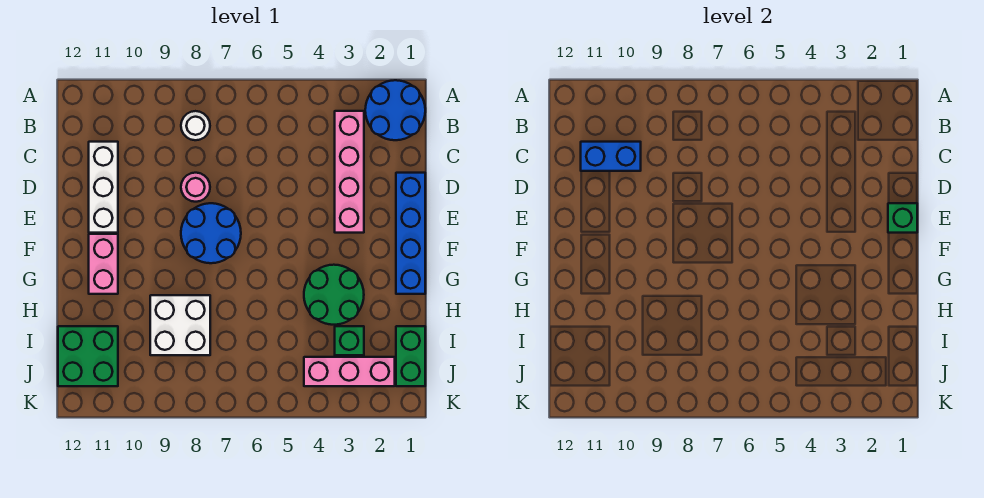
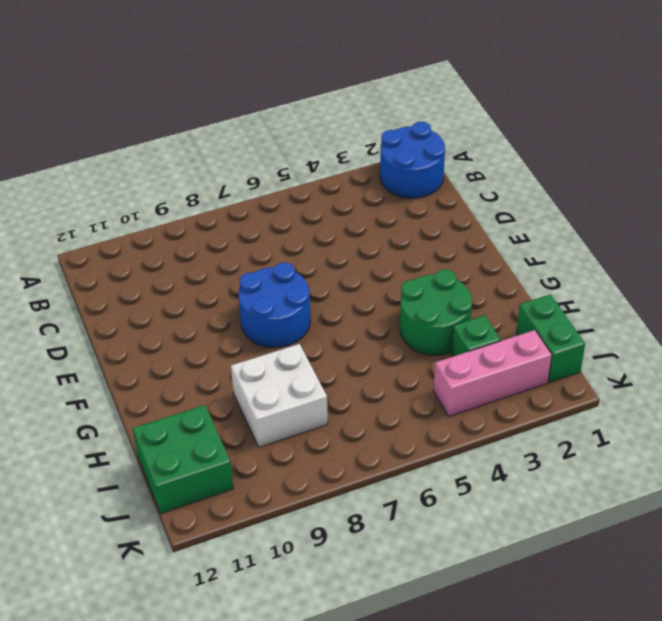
none -> pink 1x4 brick [335,111,364,233]
none -> white 1x1 round brick [181,111,210,140]
none -> white 1x3 brick [89,142,118,233]

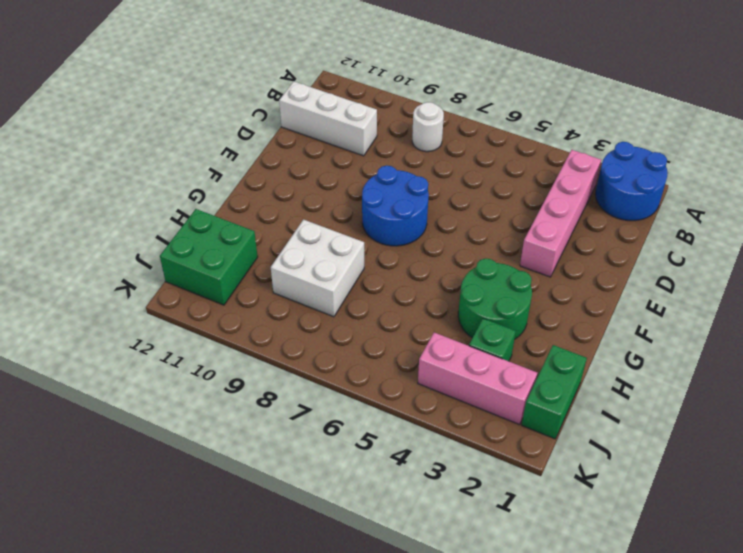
white 1x3 brick [279,81,377,156] -> white 1x3 brick turned to [89,142,118,233]
none -> blue 1x4 brick [396,173,425,294]
none -> pink 1x1 round brick [181,173,210,202]
none -> pink 1x2 brick [89,234,118,294]

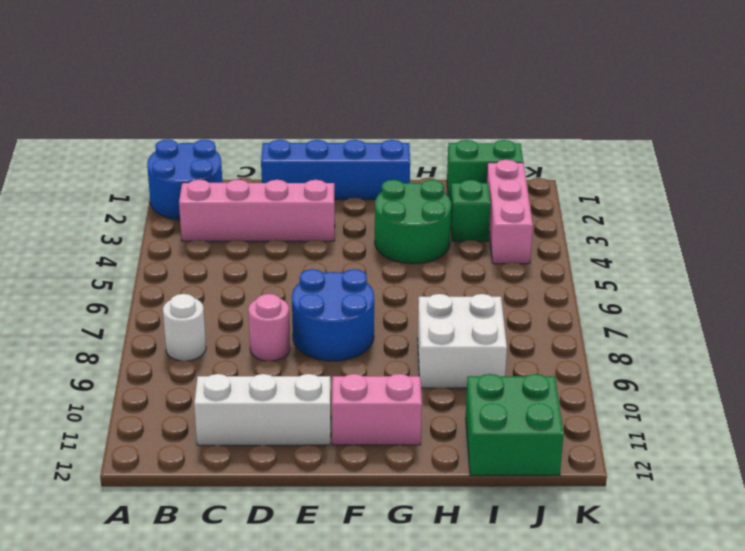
none -> blue 1x2 brick [581,142,641,171]
none -> green 1x1 brick [888,203,917,233]

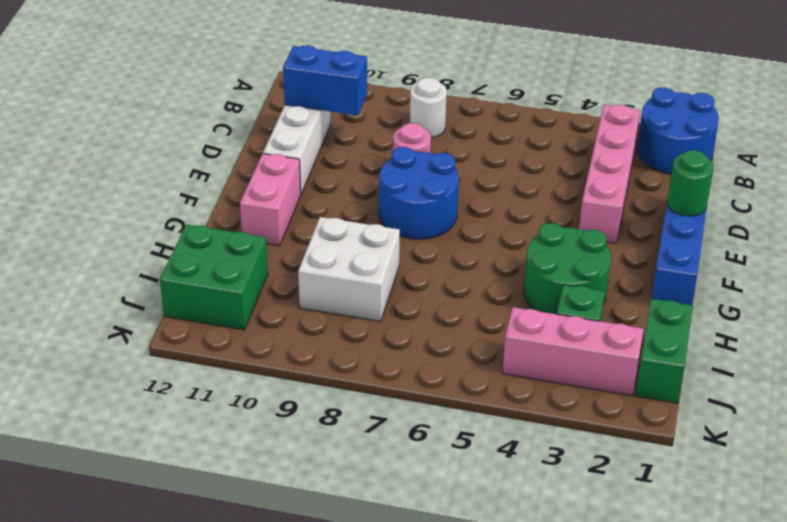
green 1x1 round brick [667,150,714,216] -> green 1x1 brick [888,203,917,233]

